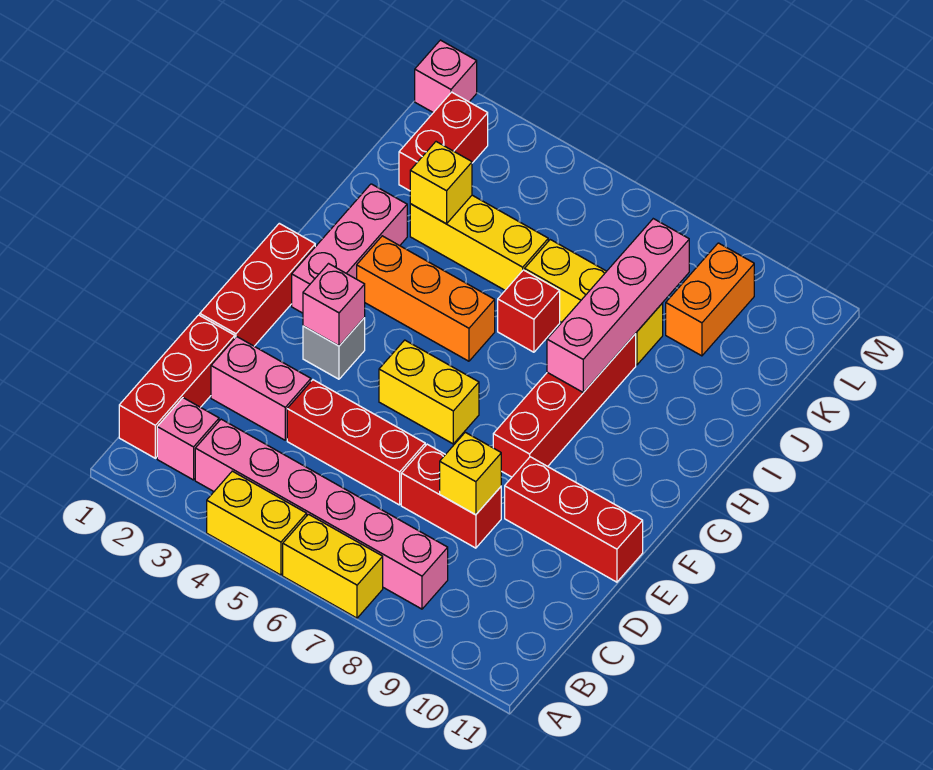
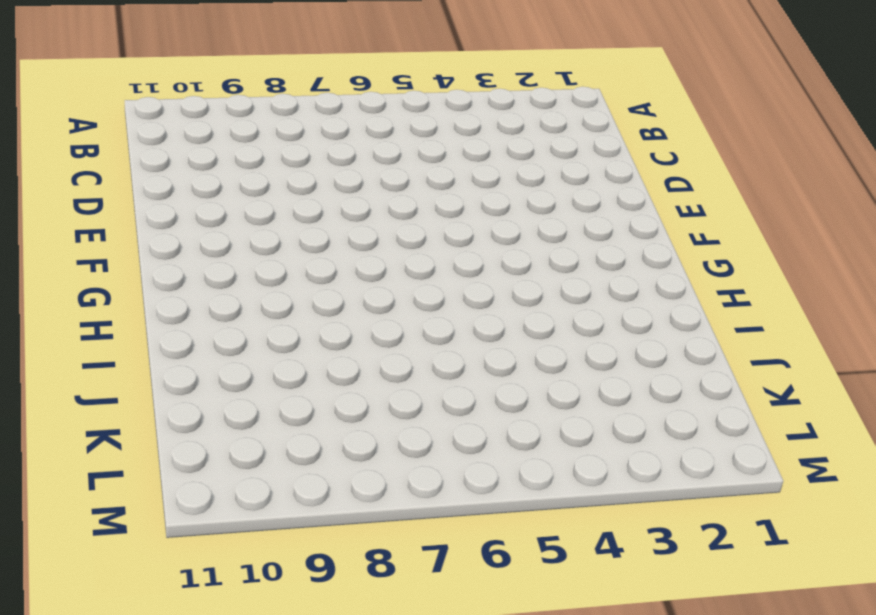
none -> yellow 1x2 brick [207,471,307,575]
none -> yellow 1x2 brick [283,514,383,618]
none -> red 1x3 brick [119,315,235,458]

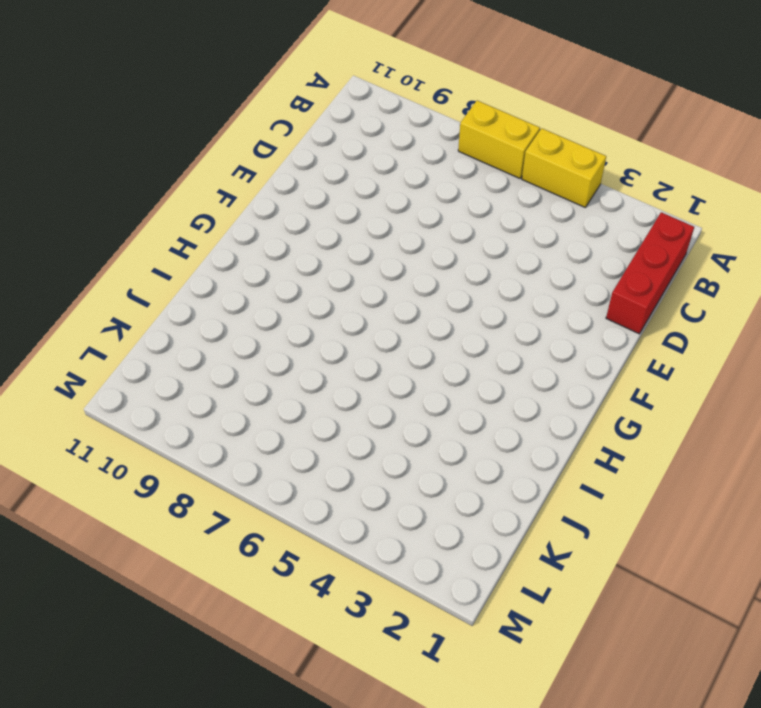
none -> pink 1x1 brick [157,398,219,480]
none -> pink 1x6 brick [195,419,448,609]
none -> pink 1x2 brick [211,337,311,440]

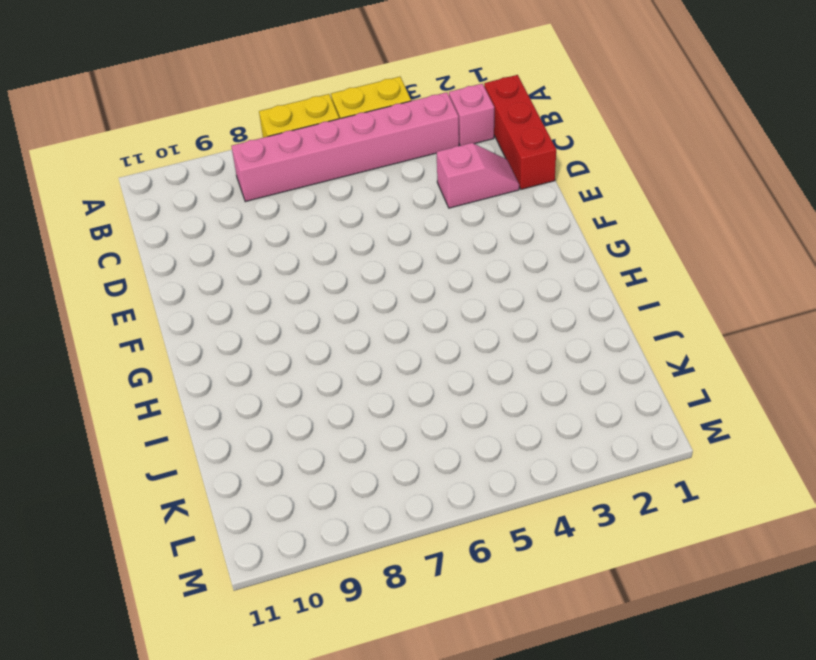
pink 1x2 slope [436,143,519,208] -> pink 1x2 brick [211,337,311,440]
none -> red 1x3 brick [287,380,425,505]
none -> red 1x2 brick [401,444,501,548]
none -> red 1x3 brick [200,223,315,346]

